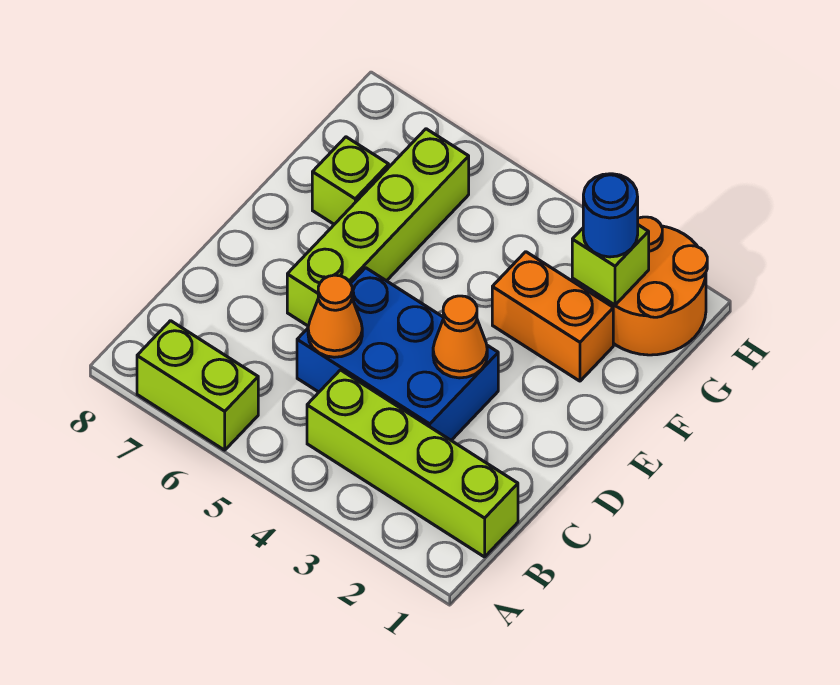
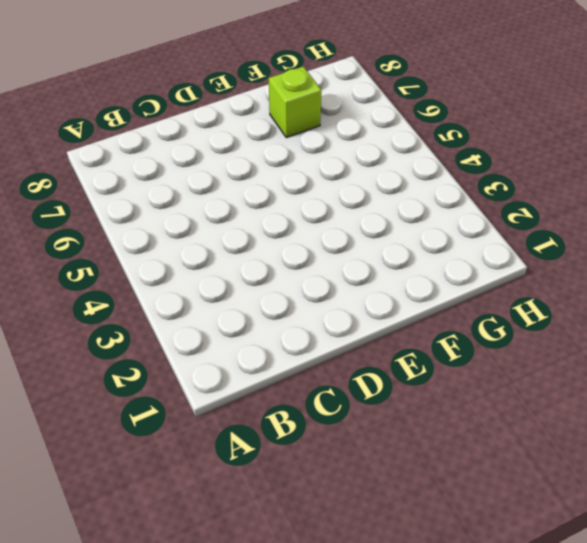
none -> lime 1x2 brick [137,321,258,450]
none -> lime 1x4 brick [307,370,518,557]

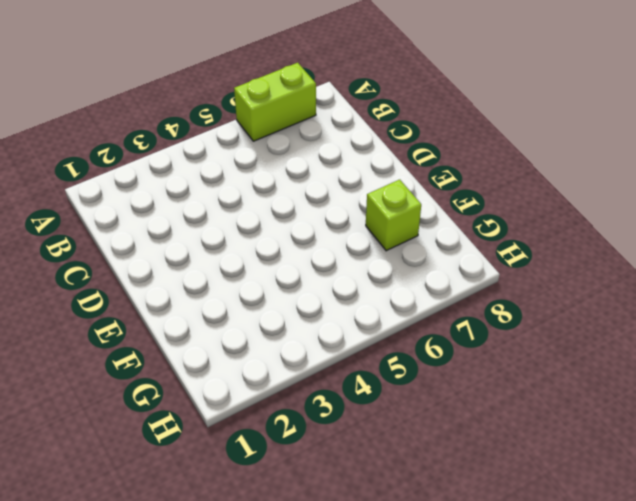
none -> lime 1x4 brick [307,370,518,557]
none -> blue 2x3 brick [297,268,498,440]

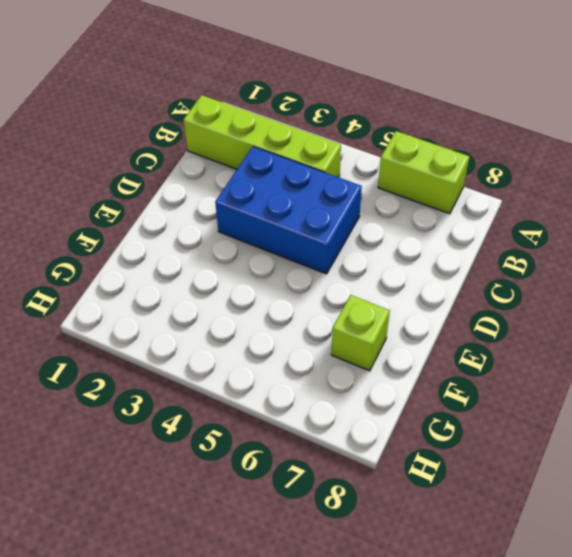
none -> lime 1x4 brick [287,129,469,326]
none -> orange 1x2 brick [492,252,613,381]

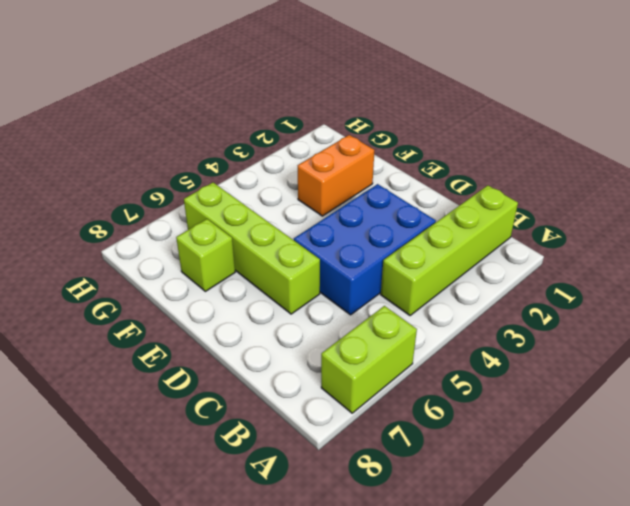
none -> orange 2x2 round brick [595,217,707,355]
none -> orange 1x1 cone [308,275,362,357]

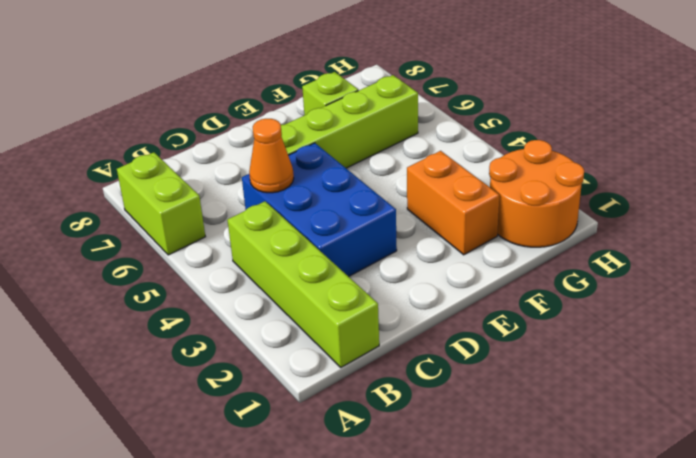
none -> orange 1x1 cone [433,296,487,378]
none -> lime 1x1 brick [572,225,649,305]

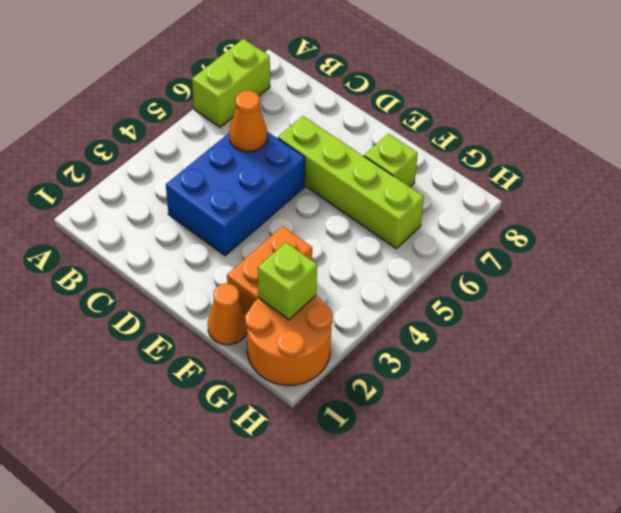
orange 1x1 cone [208,284,247,345] -> orange 1x1 cone moved to [433,296,487,378]
none -> lime 1x4 brick [307,370,518,557]
none -> blue 1x1 round brick [583,174,638,257]

